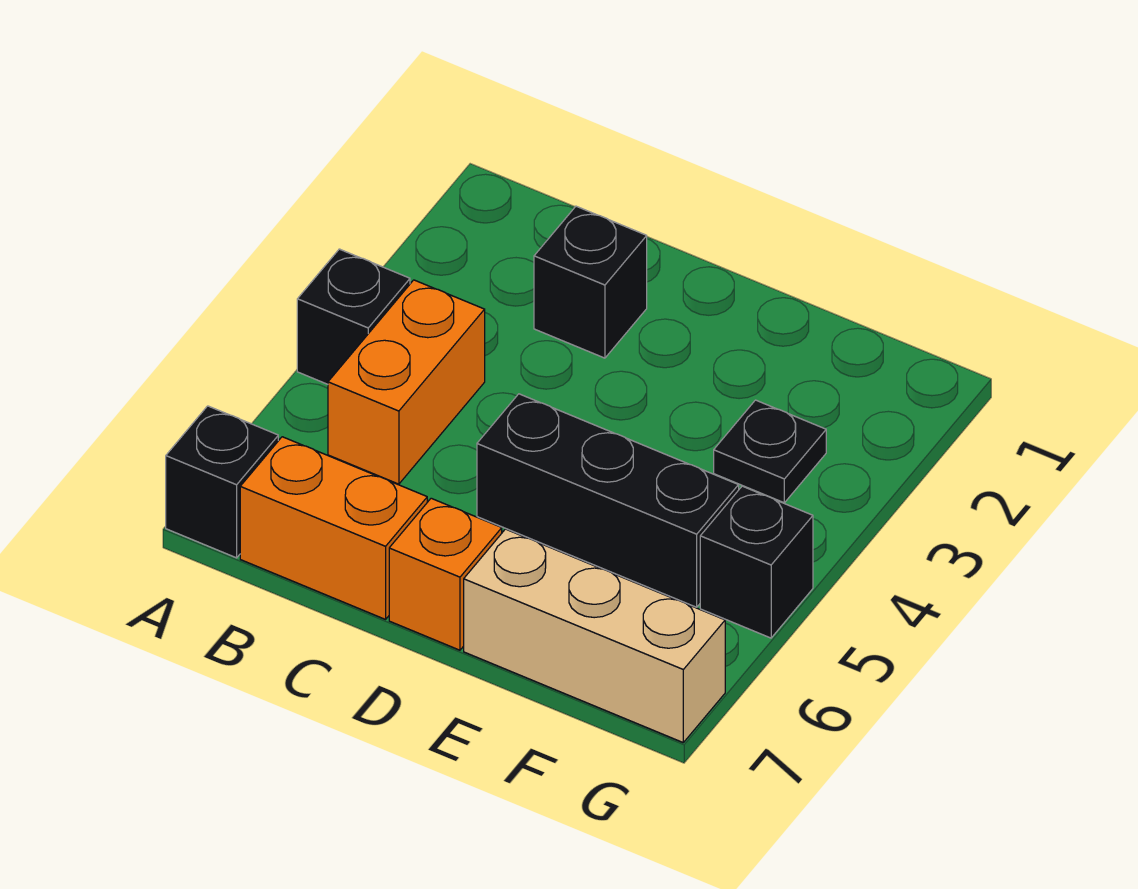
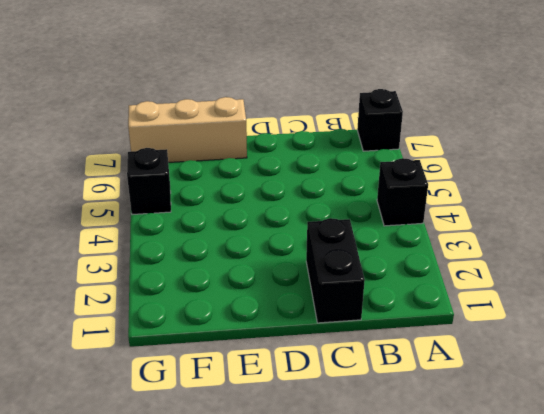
black 1x2 brick [306,218,365,323] -> black 1x1 brick [534,206,647,358]
none -> orange 1x2 brick [328,280,485,484]
none -> orange 1x2 brick [240,437,427,619]

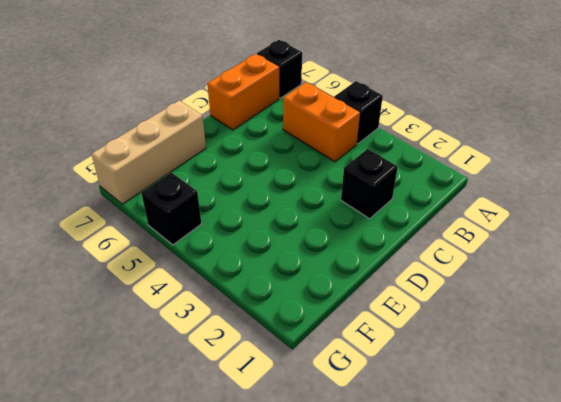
none -> black 1x3 brick [477,394,739,607]
none -> orange 1x1 brick [389,498,502,650]

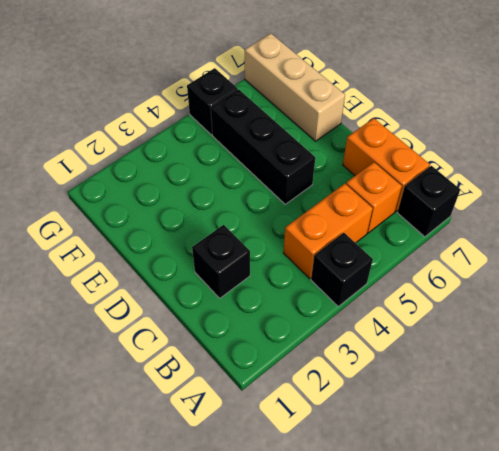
orange 1x1 brick [346,162,402,233] -> orange 1x1 brick moved to [389,498,502,650]
none -> black 1x1 plate [714,400,826,503]

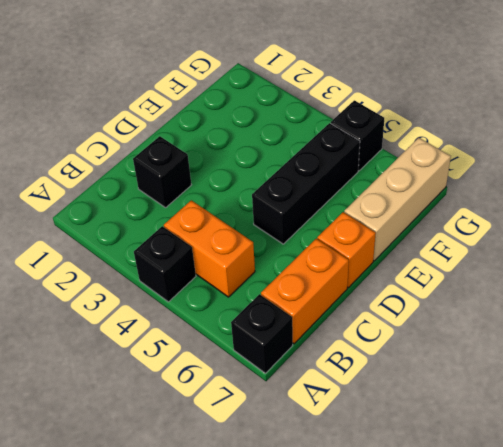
none -> black 1x1 plate [714,400,826,503]

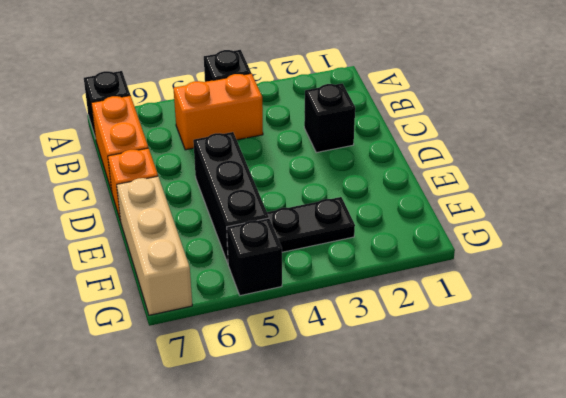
black 1x2 plate [267,197,355,252] -> black 1x1 plate [714,400,826,503]

